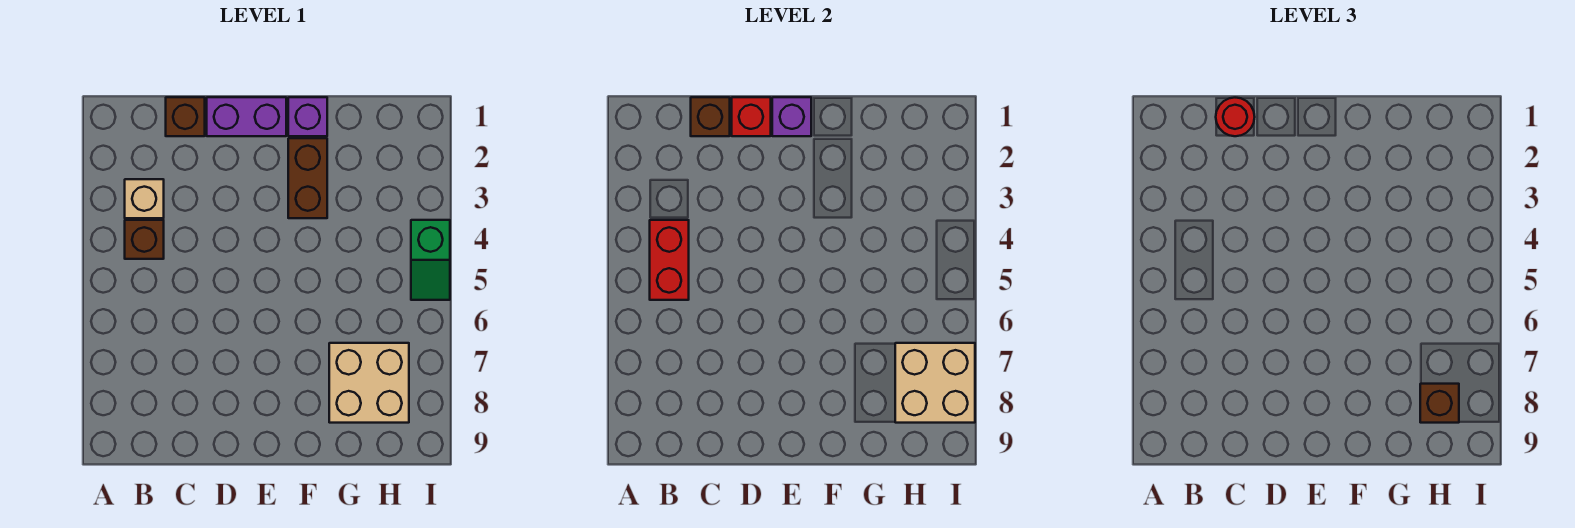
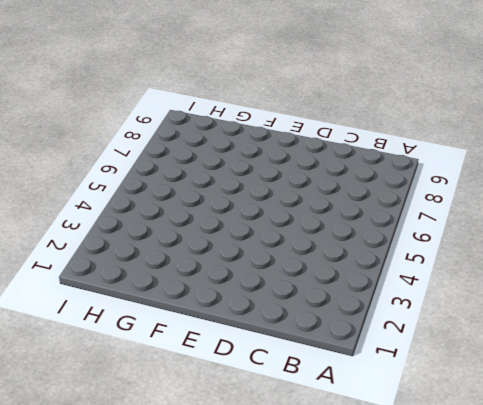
none -> tan 1x1 brick [125,179,164,218]
none -> brown 1x1 brick [125,220,164,259]
none -> brown 1x1 brick [166,97,205,136]

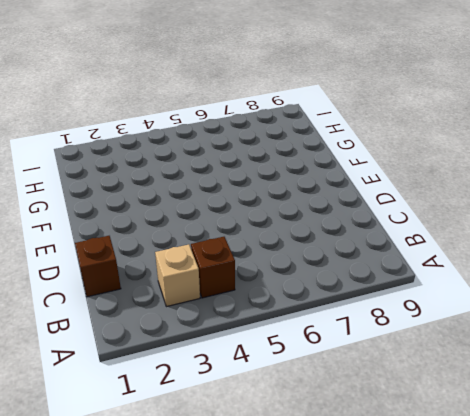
none -> purple 1x2 brick [207,97,286,136]
none -> purple 1x1 brick [288,97,327,136]
none -> brown 1x2 brick [288,138,327,218]

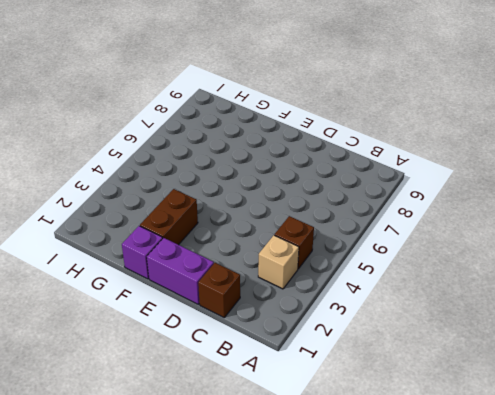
none -> tan 2x2 brick [329,343,409,423]
none -> green 1x2 slope [411,220,450,300]
none -> red 1x2 brick [650,220,689,300]

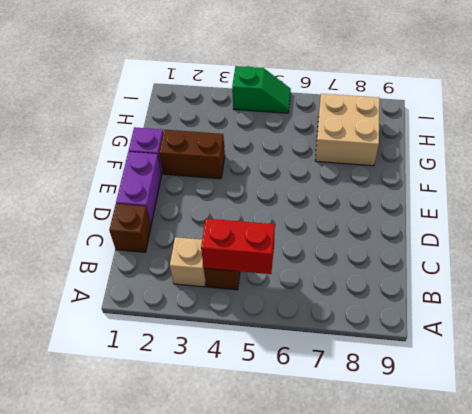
none -> brown 1x1 brick [691,97,730,136]
none -> red 1x1 brick [732,97,771,136]
none -> purple 1x1 brick [772,97,811,136]

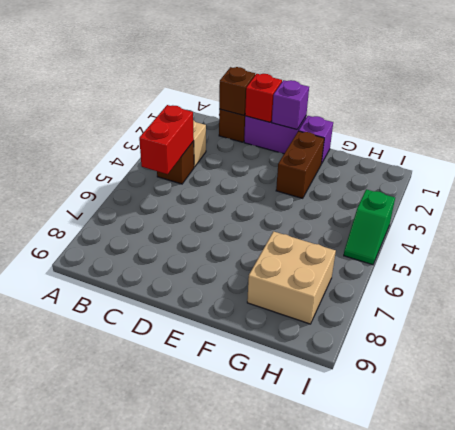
none -> tan 2x2 brick [895,343,975,423]
none -> red 1x1 round brick [1216,98,1255,136]
none -> brown 1x1 brick [1420,384,1459,423]

